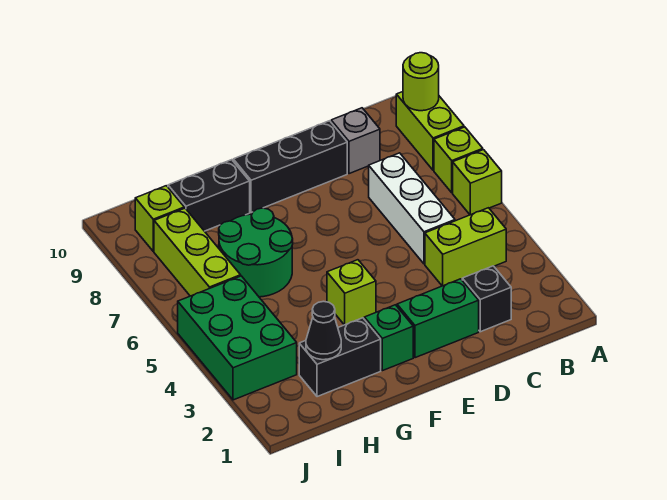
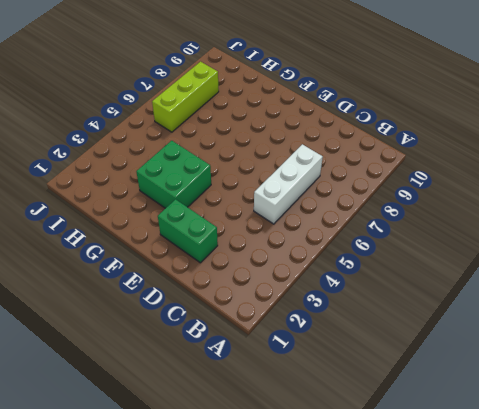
green 2x2 brick [136,141,211,208] -> lime 1x1 brick [327,260,376,325]
none -> lime 1x1 brick [453,150,502,215]
none -> lime 1x1 brick [434,127,483,193]
none -> lime 1x2 brick [396,92,464,170]

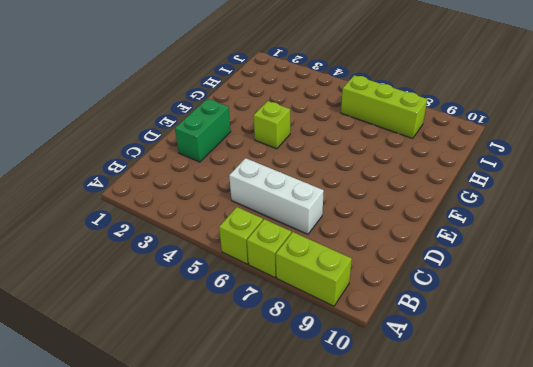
none -> lime 1x2 brick [425,208,506,286]
none -> black 1x1 brick [462,266,511,332]
none -> grey 1x1 brick [331,108,380,174]

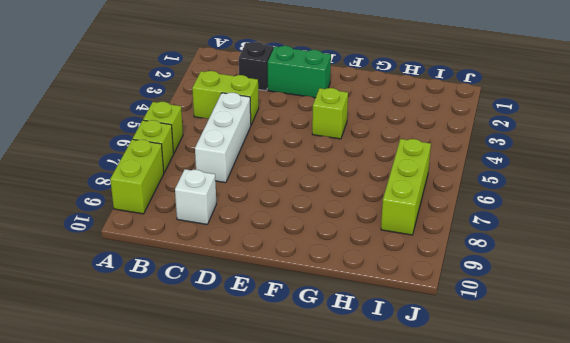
white 1x1 brick [175,169,216,224] -> grey 1x1 brick [331,108,380,174]
none -> black 1x3 brick [233,121,347,213]
none -> green 1x1 brick [364,305,413,371]
none -> black 1x2 brick [299,318,381,397]

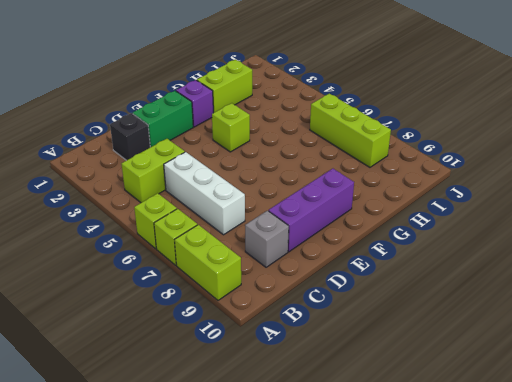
purple 1x3 brick [269,169,354,252] -> black 1x3 brick [233,121,347,213]
purple 1x1 brick [176,80,213,127] -> green 1x1 brick [364,305,413,371]
lime 1x2 brick [197,60,252,113] -> black 1x2 brick [299,318,381,397]
none -> green 2x2 round brick [219,208,293,297]
none -> black 1x2 brick [168,160,250,231]
none -> green 2x3 brick [178,276,297,400]

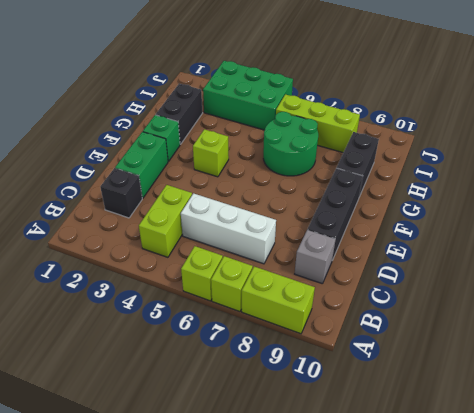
none -> lime 1x1 brick [135,186,184,251]
none -> lime 1x1 round brick [403,53,439,111]
none -> black 1x1 cone [306,301,341,360]

